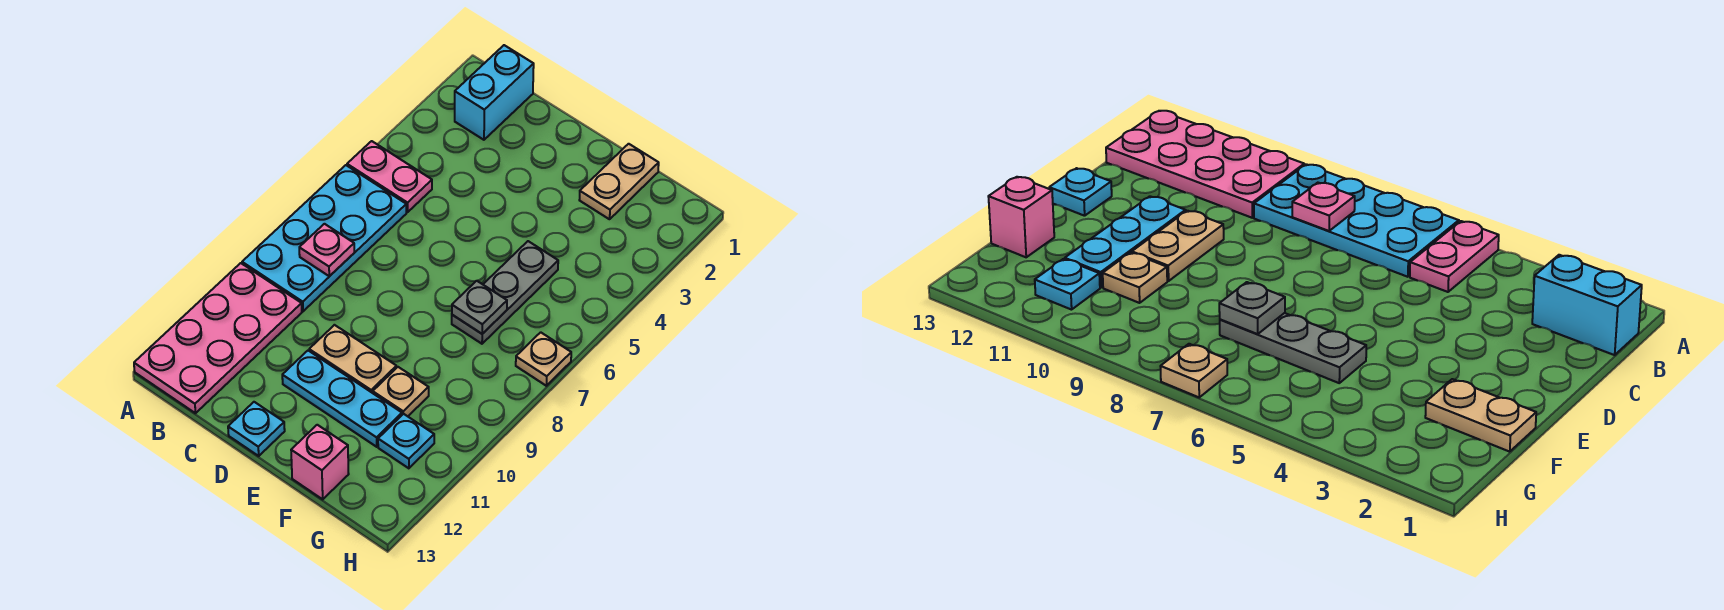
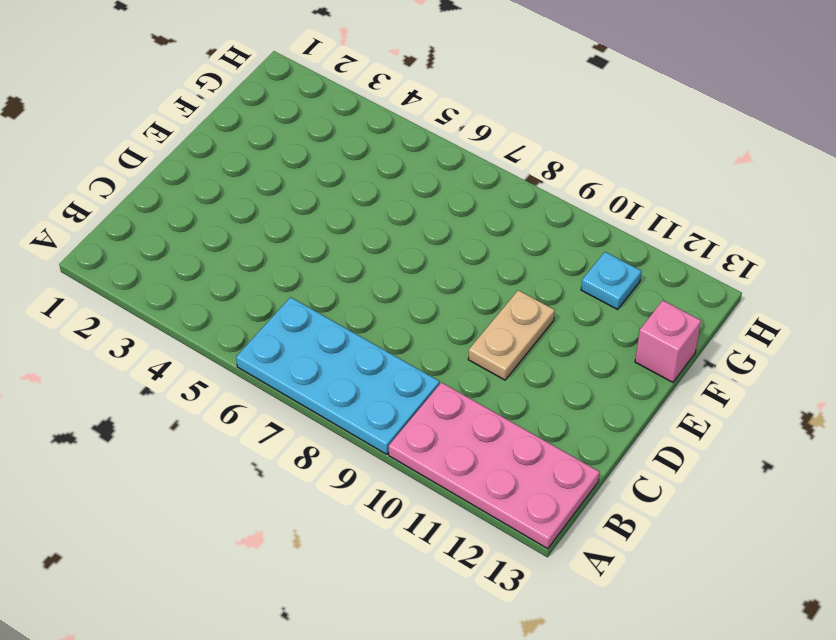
none -> pink 1x2 plate [347,141,432,212]
none -> cyan 1x2 brick [455,45,534,140]
none -> cyan 1x3 plate [282,351,402,447]

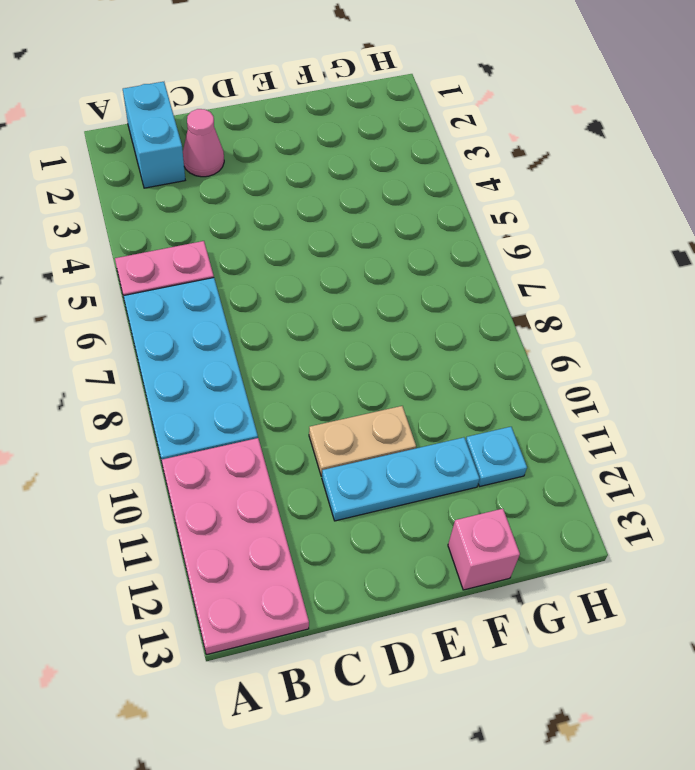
pink 1x1 cone [183,109,224,177] -> none
none -> cyan 1x1 plate [228,402,285,456]
none -> tan 1x2 plate [580,144,659,219]
none -> grey 1x3 plate [452,241,558,344]

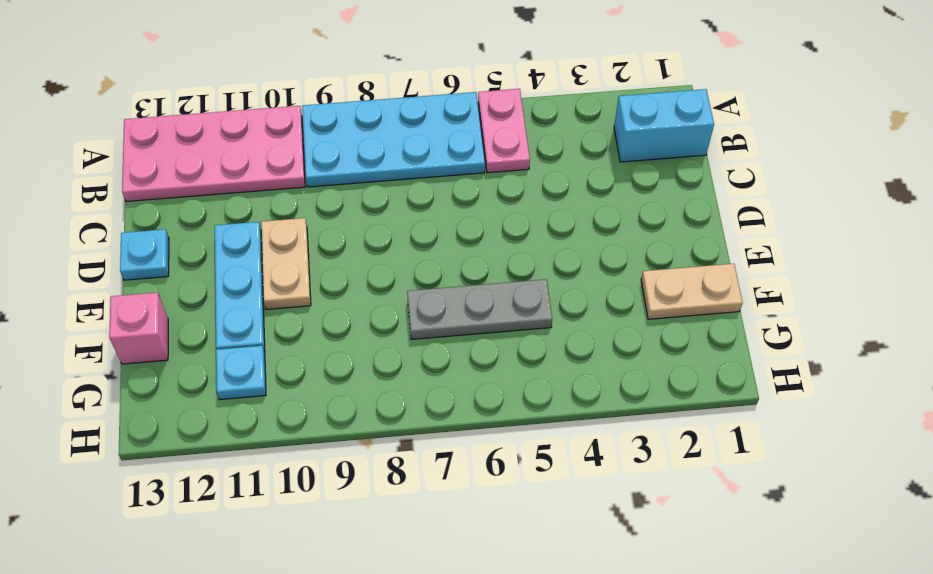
none -> tan 1x1 plate [373,367,429,416]
none -> tan 1x1 plate [516,332,571,386]
none -> pink 1x1 plate [299,224,354,276]

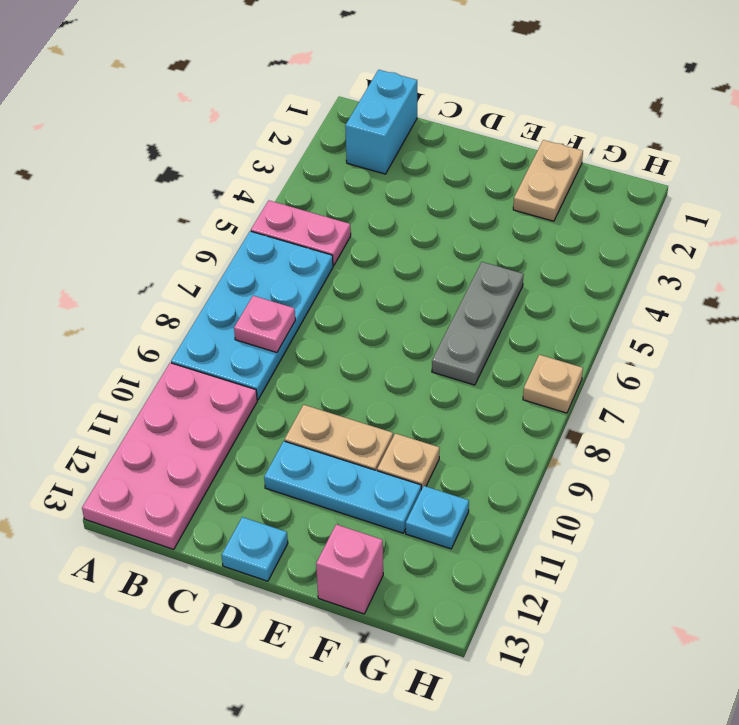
none -> grey 1x1 plate [452,281,507,334]

